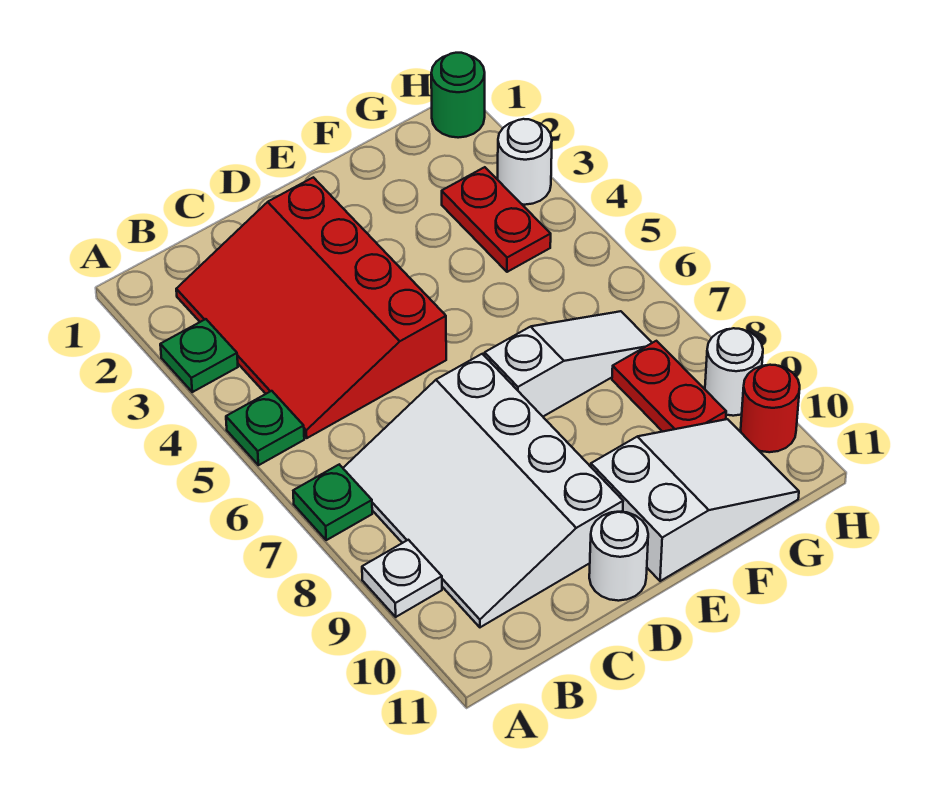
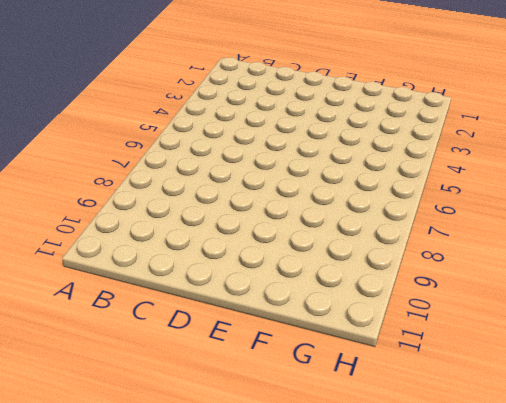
none -> green 1x1 plate [160,319,238,392]
none -> green 1x1 plate [226,391,304,465]
none -> green 1x1 plate [293,465,372,540]

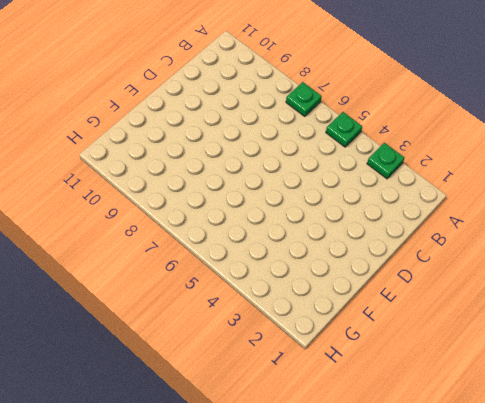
none -> white 1x1 plate [362,540,442,617]
none -> red 3x4 slope [176,177,446,438]
none -> white 3x4 slope [343,354,623,627]

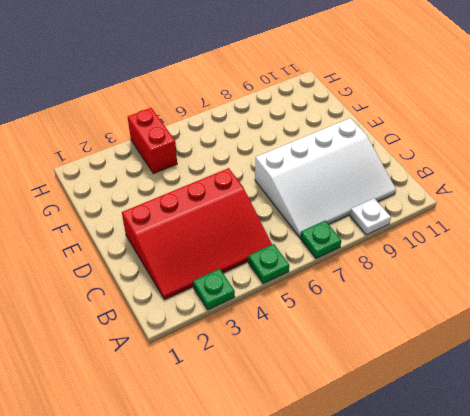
red 1x2 brick [128,108,177,174] -> red 1x2 plate [442,167,551,272]
none -> white 1x1 round brick [589,512,648,601]
none -> white 1x3 slope [485,311,652,416]
none -> white 2x3 slope [591,419,799,581]

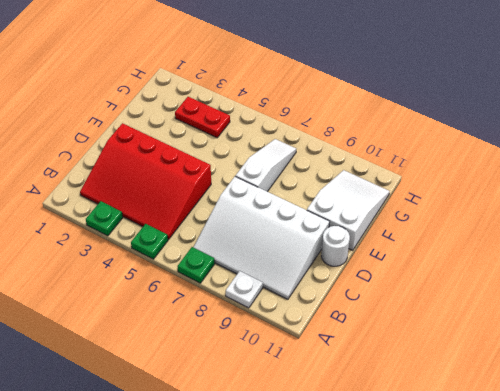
none -> red 1x2 plate [612,341,726,432]
none -> green 1x1 round brick [431,53,485,138]
none -> white 1x1 round brick [498,119,552,205]

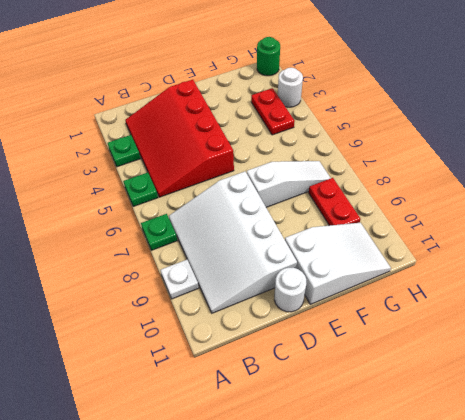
none -> white 1x1 round brick [705,328,763,416]
none -> red 1x1 round brick [741,365,800,452]

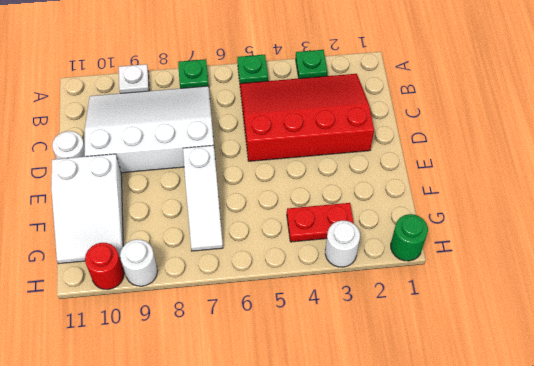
none -> red 1x2 plate [612,341,726,432]

